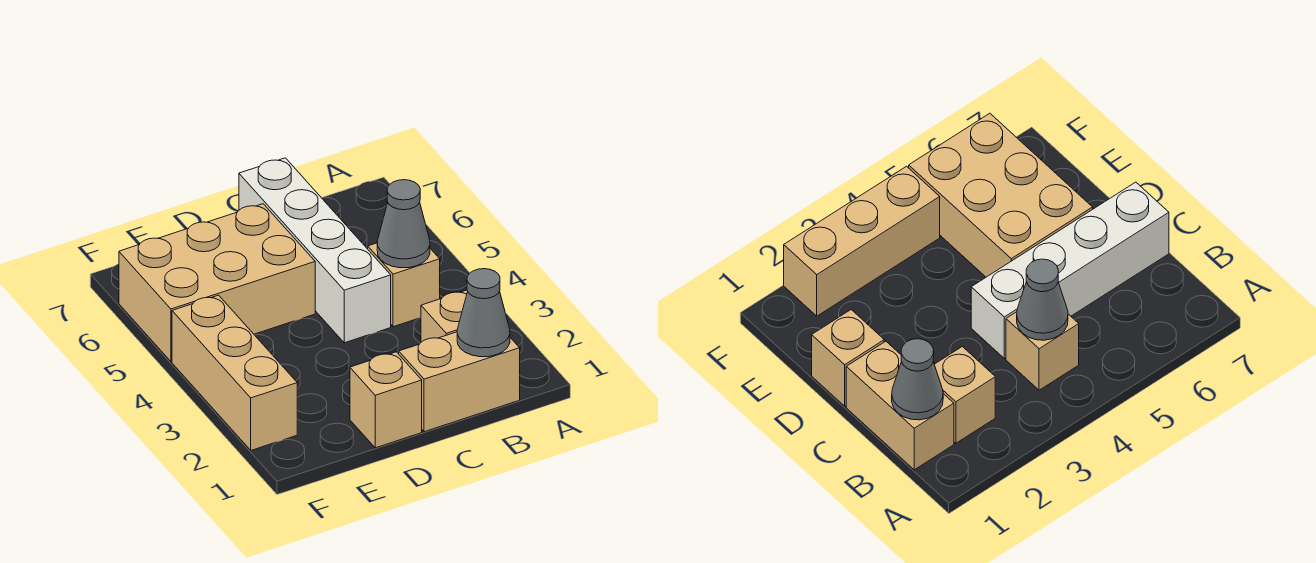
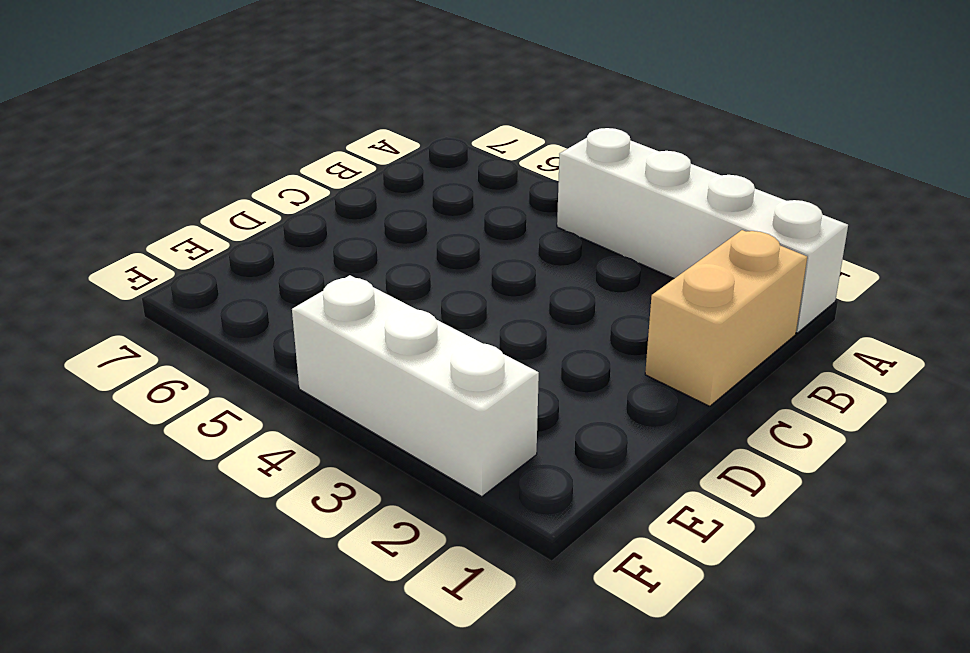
white 1x4 brick [557,128,848,333] -> white 1x4 brick moved to [239,158,391,343]
white 1x3 brick [292,275,539,497] -> tan 1x3 brick [172,295,297,450]
none -> tan 1x1 brick [421,290,468,342]
none -> tan 1x1 brick [368,243,440,327]

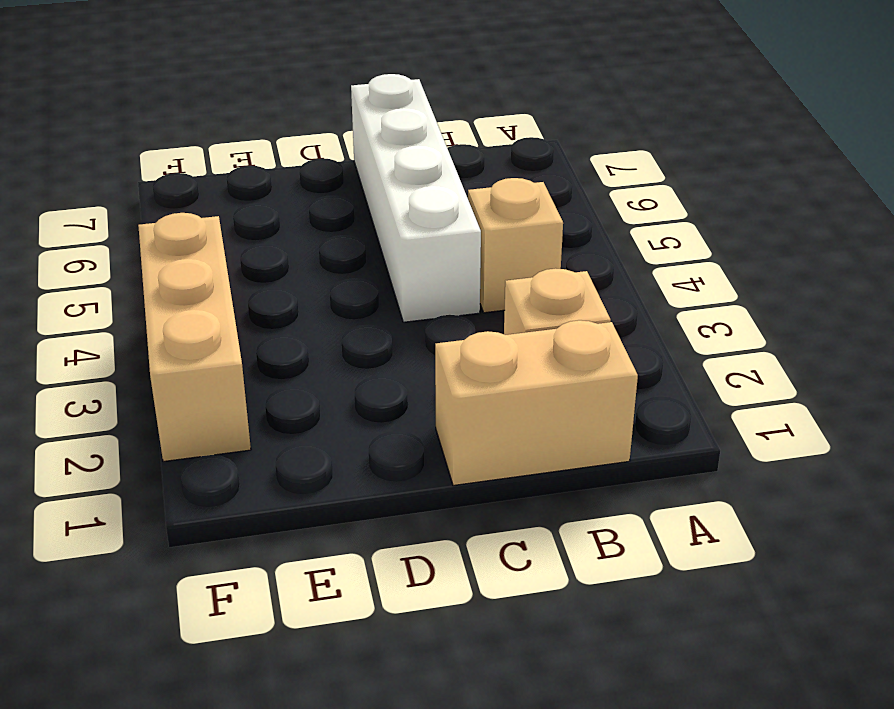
none -> tan 1x1 brick [350,352,422,448]
none -> tan 2x3 brick [119,204,315,362]

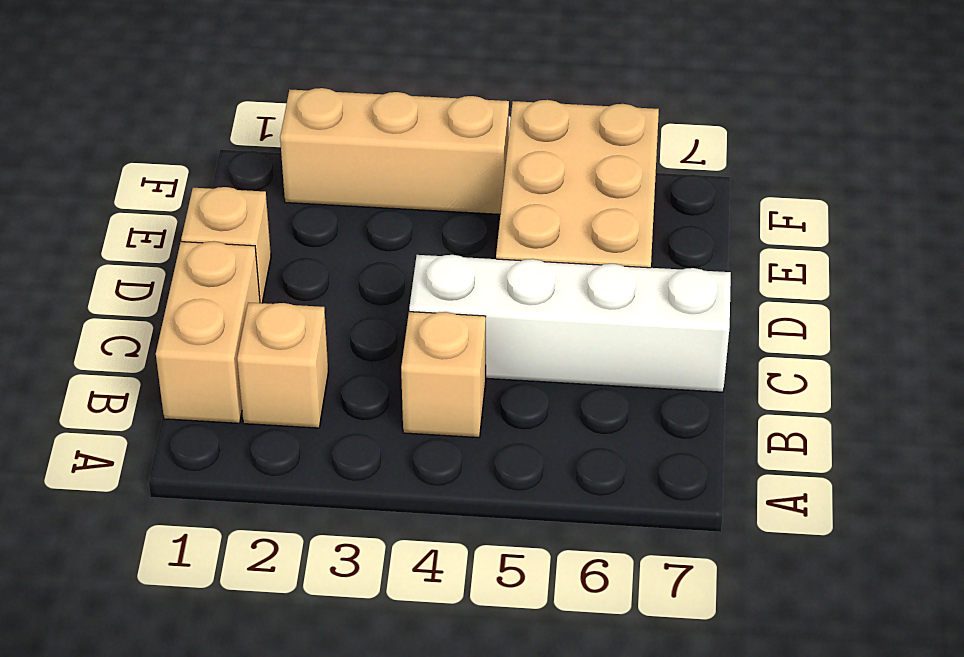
none -> grey 1x1 cone [457,269,510,357]
none -> grey 1x1 cone [377,180,430,268]

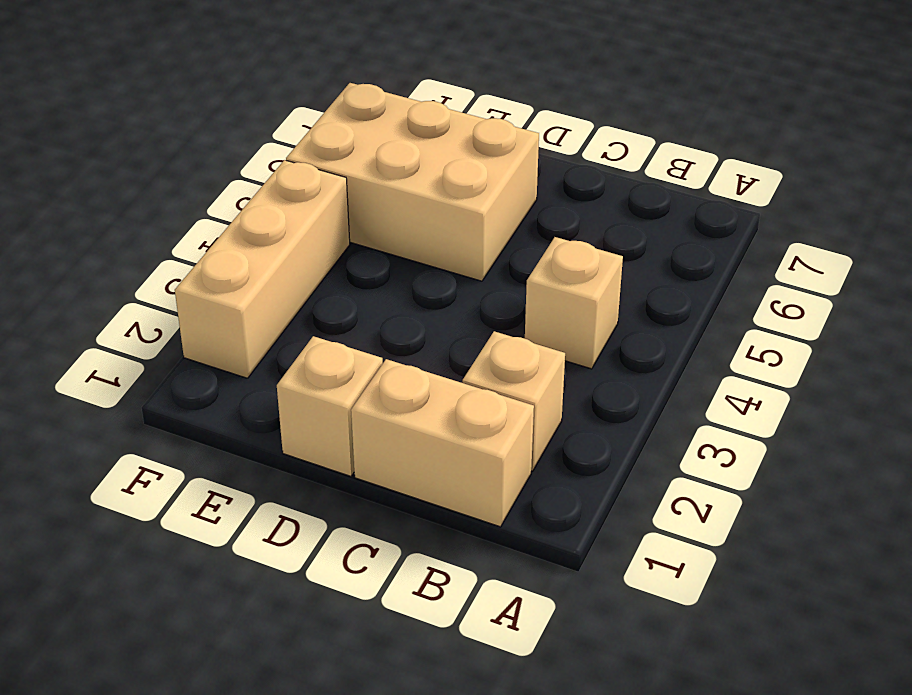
none -> white 1x4 brick [239,158,391,343]
none -> grey 1x1 cone [457,269,510,357]

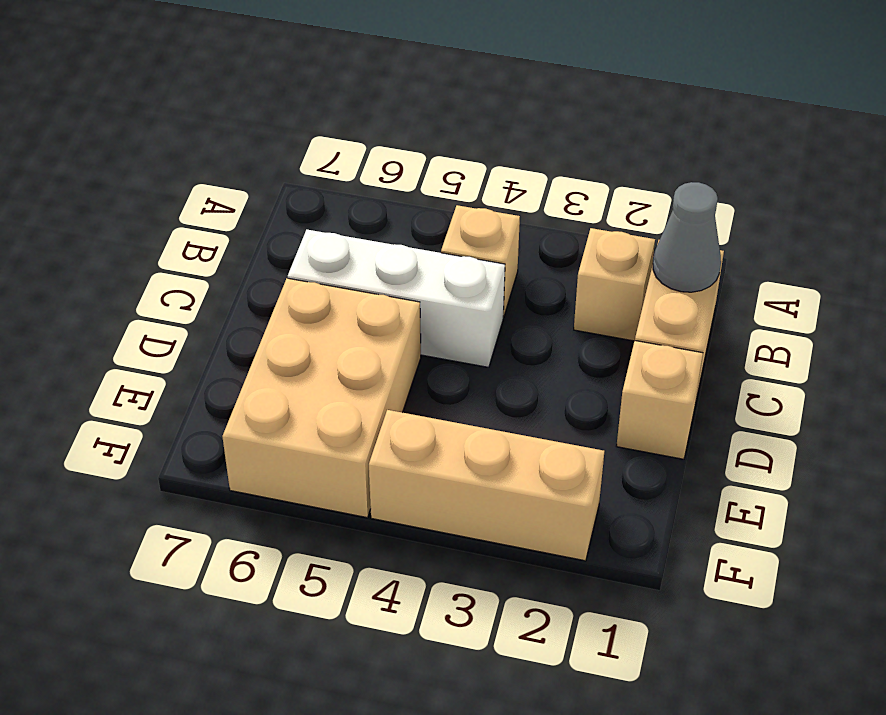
white 1x3 brick [288,230,505,367] -> white 1x4 brick [239,158,391,343]
none -> grey 1x1 cone [377,180,430,268]

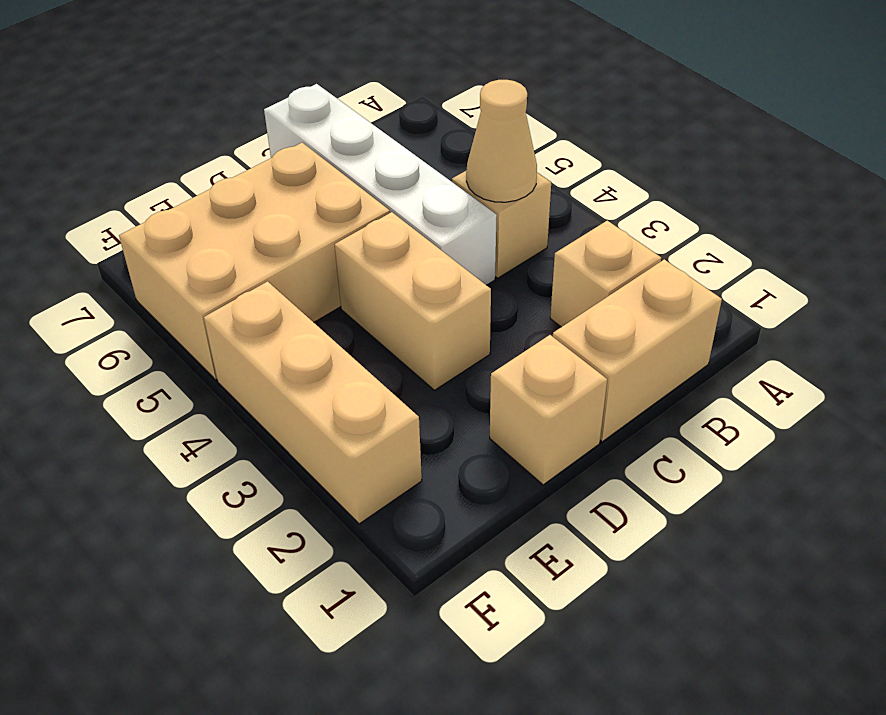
tan 1x1 cone [466,80,537,202] -> grey 1x1 cone [377,180,430,268]
tan 1x2 brick [334,212,491,390] -> none
none -> grey 1x1 cone [457,269,510,357]

